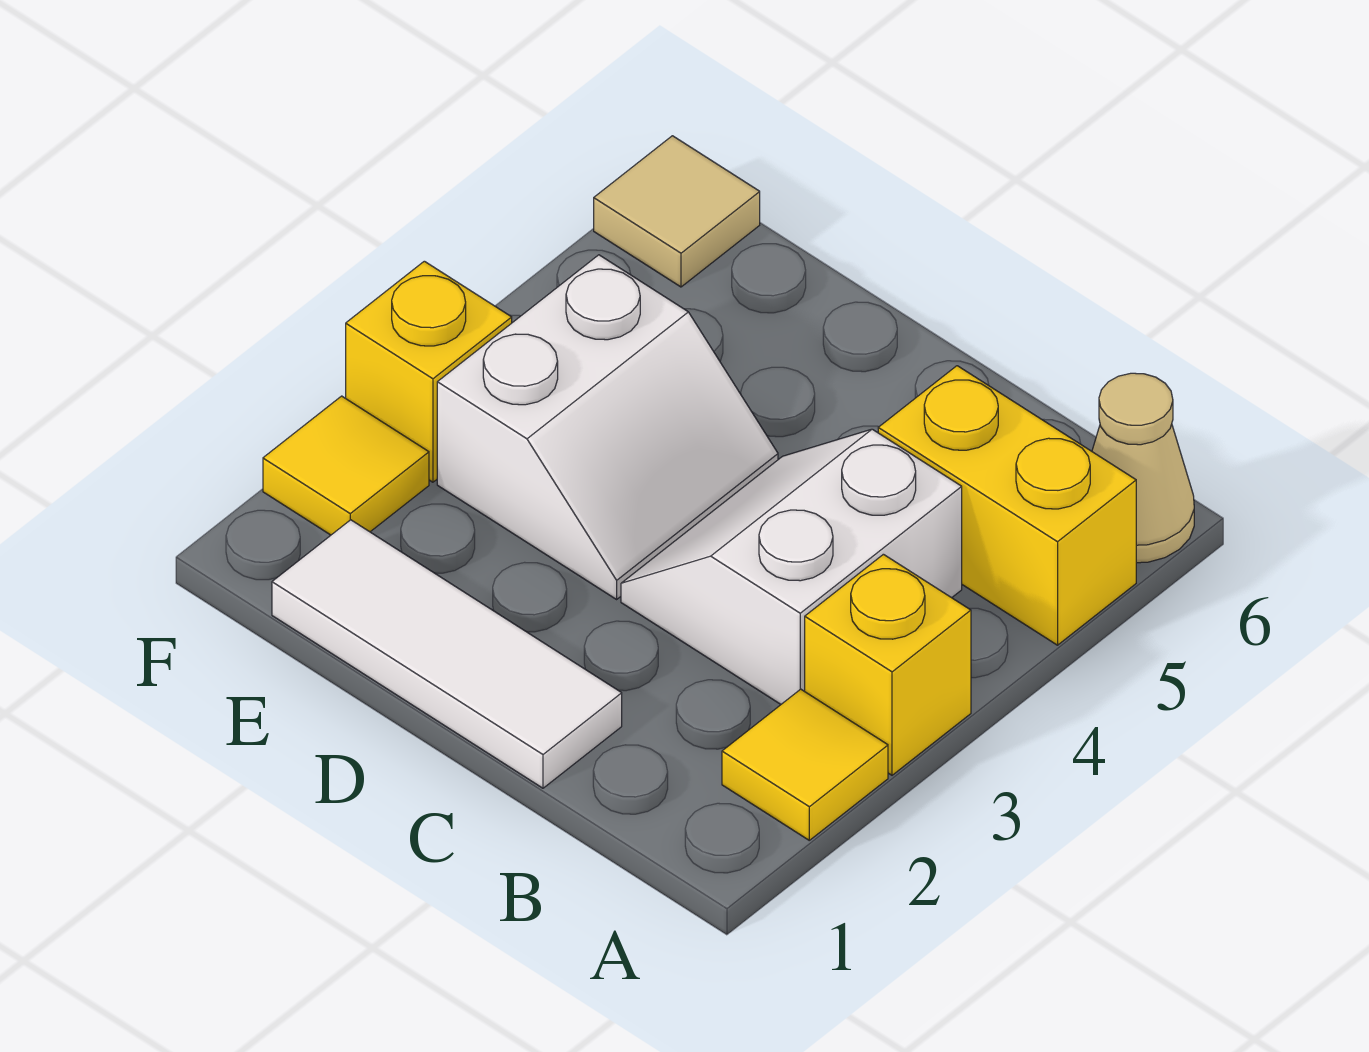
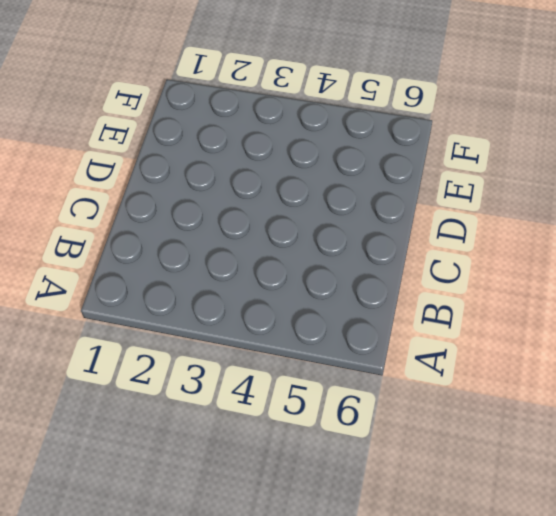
none -> yellow 1x1 tile [722,689,888,840]
none -> yellow 1x1 brick [805,554,971,775]

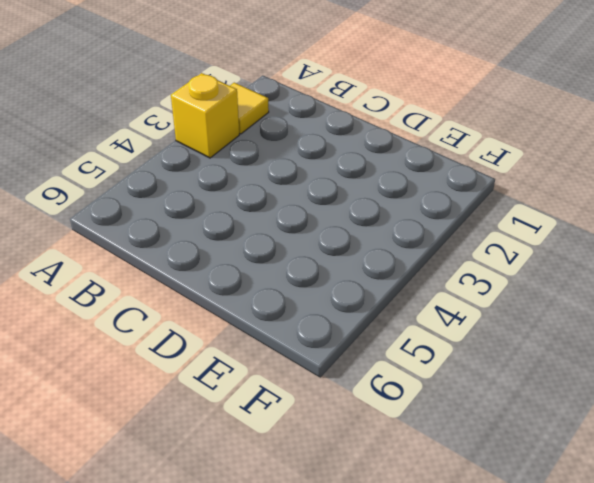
none -> yellow 1x2 brick [878,366,1136,645]
none -> tan 1x1 cone [1092,373,1194,563]

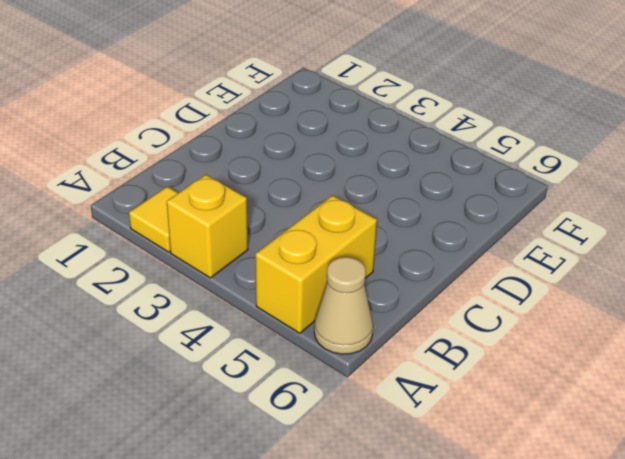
none -> white 2x2 slope [621,429,962,704]
none -> white 1x3 tile [272,520,622,788]

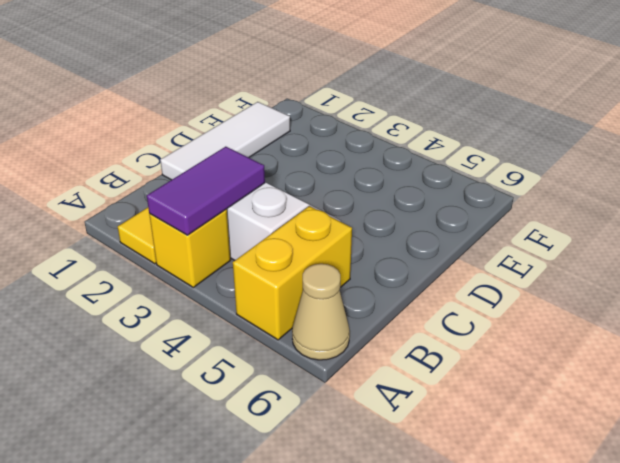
purple 1x2 tile [147,147,265,235] -> none
none -> white 2x2 slope [437,255,778,599]
none -> yellow 1x1 tile [263,396,429,535]

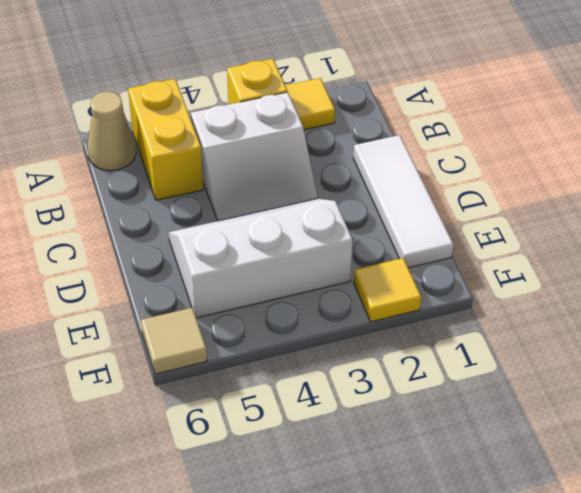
white 2x3 slope [168,199,353,318] -> white 2x2 slope [437,255,778,599]
none -> yellow 1x1 brick [346,261,512,482]

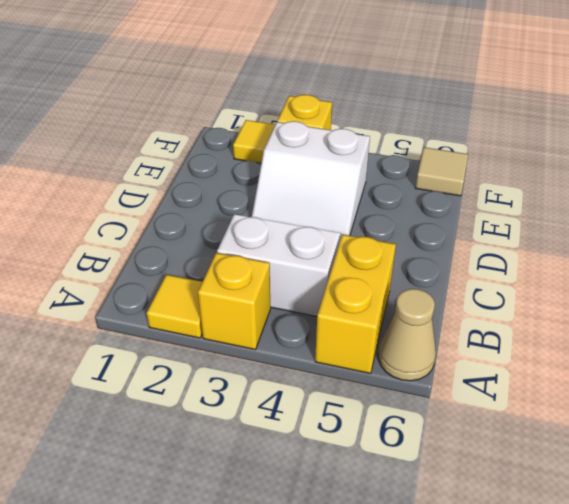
none -> white 1x3 tile [272,520,622,788]

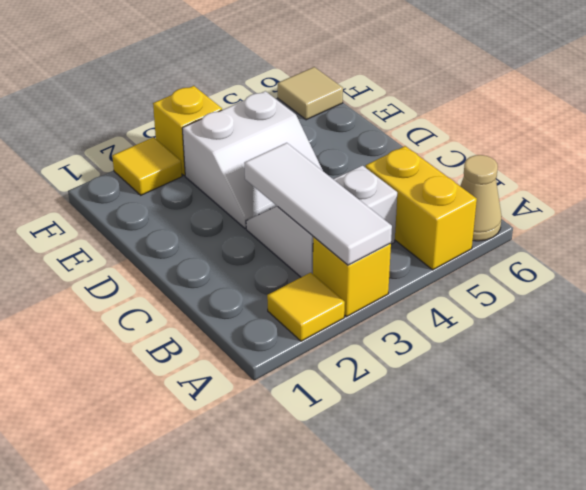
white 1x3 tile [244,143,392,265] -> white 1x3 tile moved to [272,520,622,788]

